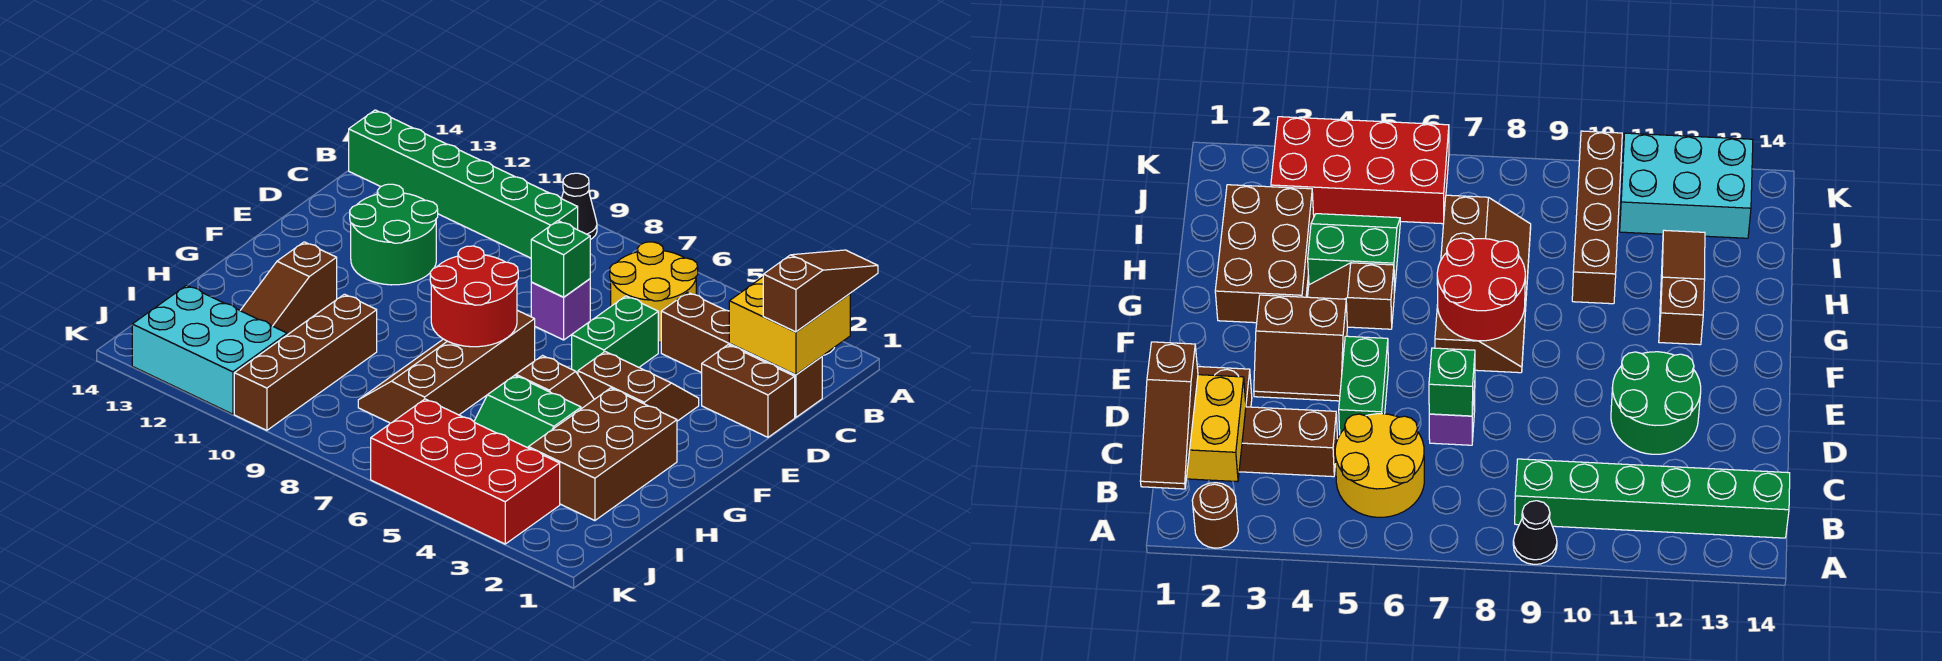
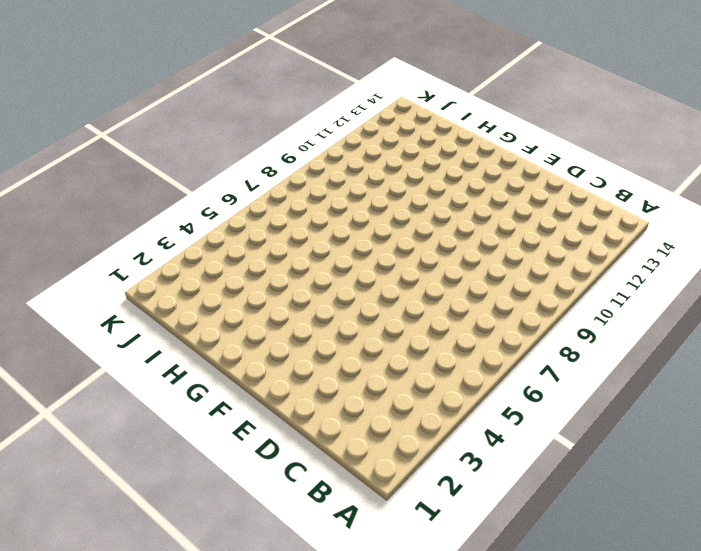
none -> brown 1x1 round brick [1192,483,1238,548]
none -> black 1x1 cone [562,173,597,240]
none -> yellow 2x2 round brick [610,242,698,342]

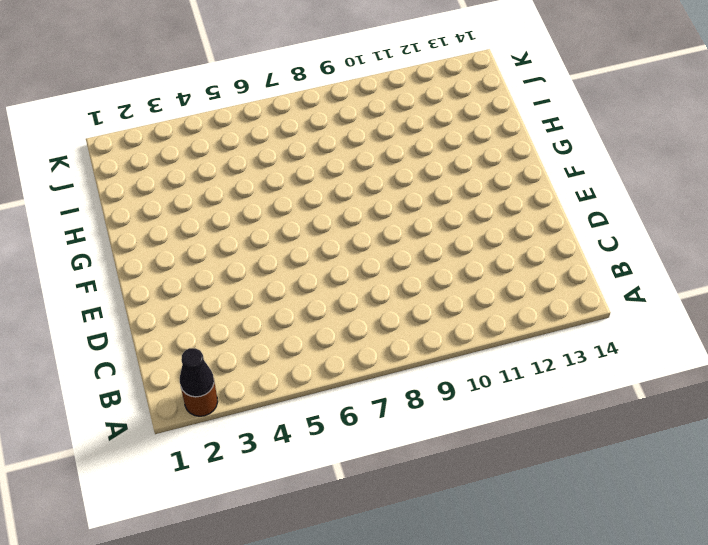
black 1x1 cone [180,348,214,397] -> black 1x1 cone moved to [562,173,597,240]
none -> yellow 2x2 round brick [610,242,698,342]
none -> green 1x6 brick [349,110,578,258]
none -> brown 1x4 brick [661,292,822,418]

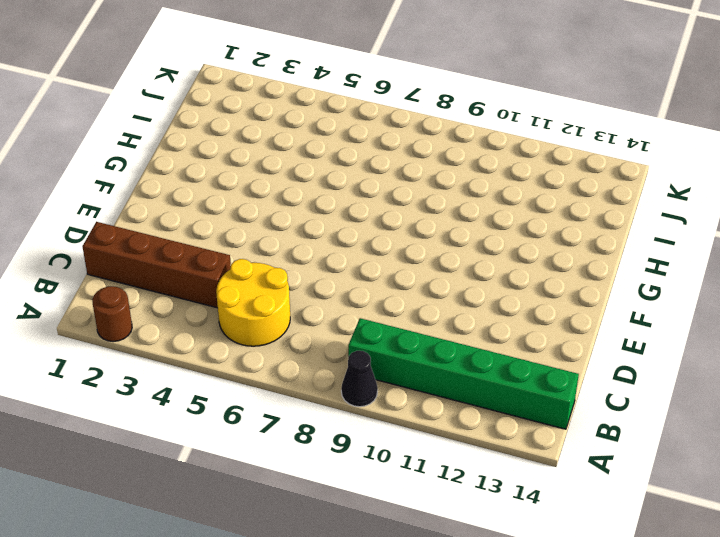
none -> brown 1x2 brick [702,345,795,437]
none -> green 1x2 brick [572,296,658,374]
none -> purple 1x1 brick [531,279,590,340]

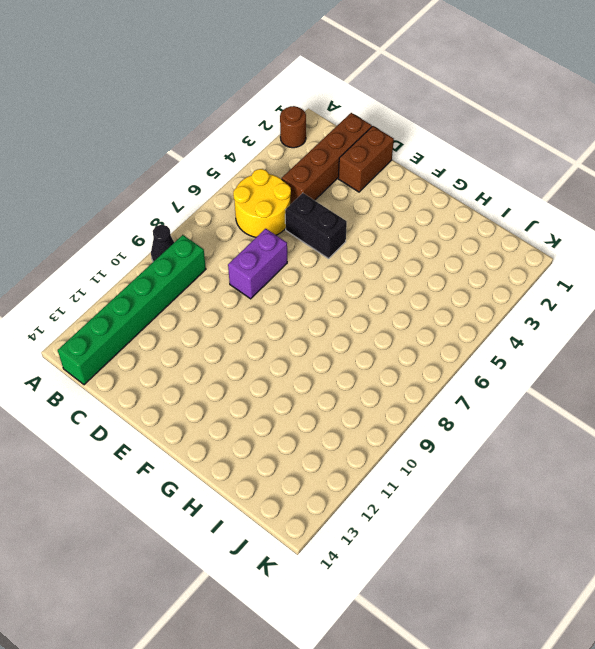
black 1x2 brick [285,193,347,259] -> green 1x2 brick [572,296,658,374]
purple 1x2 brick [228,229,287,299] -> purple 1x1 brick [531,279,590,340]
none -> green 2x2 round brick [350,184,438,285]
none -> brown 2x2 slope [578,352,699,421]
none -> brown 2x4 slope [358,310,535,423]

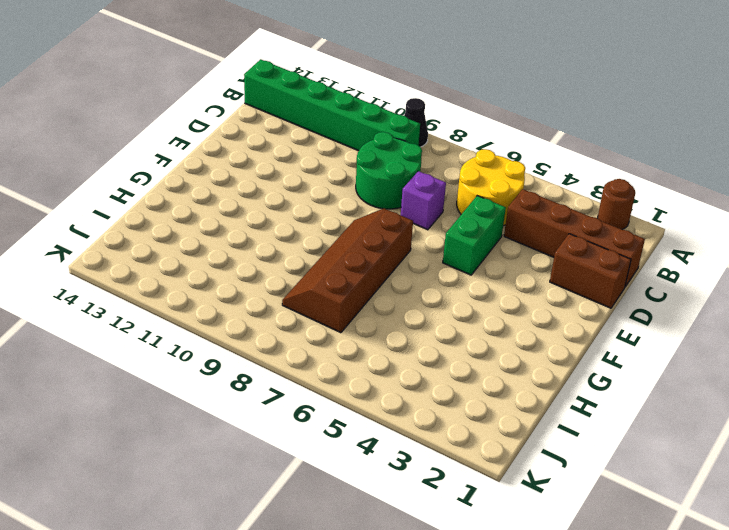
green 2x2 round brick [356,132,422,209] -> green 2x2 round brick moved to [350,184,438,285]
none -> brown 2x2 slope [578,352,699,421]
none -> brown 2x3 brick [528,388,677,521]
none -> brown 1x2 slope [516,356,594,409]

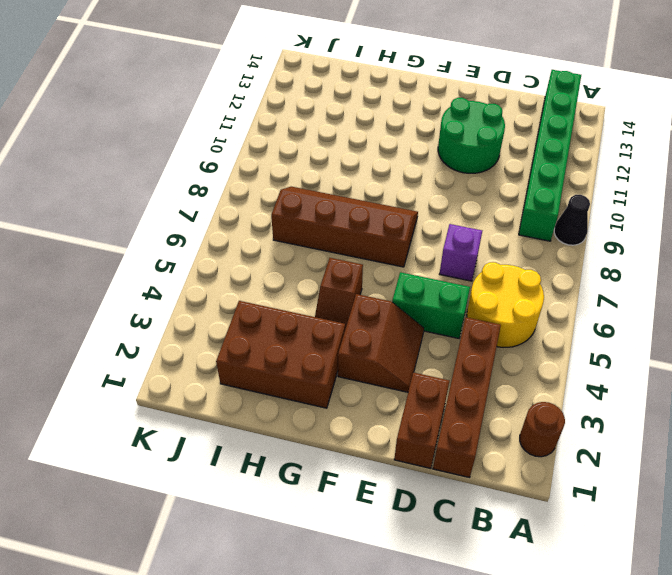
none -> brown 1x3 slope [240,242,337,335]
none -> green 2x2 slope [474,375,581,448]
none -> brown 1x4 brick [234,294,377,430]

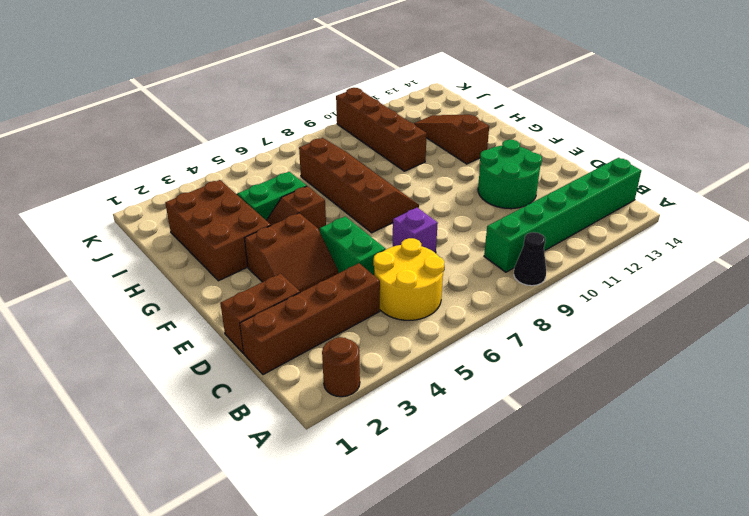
none -> red 2x4 brick [371,399,560,544]
none -> cyan 2x3 brick [132,285,287,414]
none -> yellow 2x2 brick [729,277,850,375]

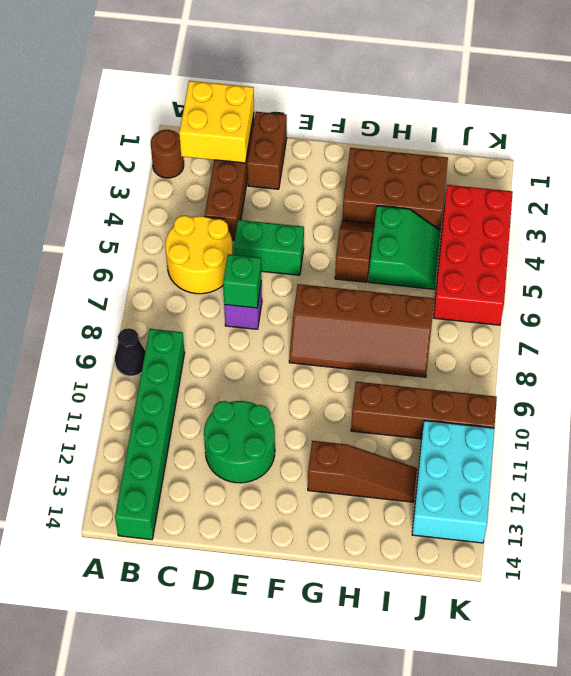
none -> brown 2x2 slope [578,352,699,421]
none -> red 2x2 round brick [430,246,518,347]
none -> brown 1x3 slope [763,250,878,332]

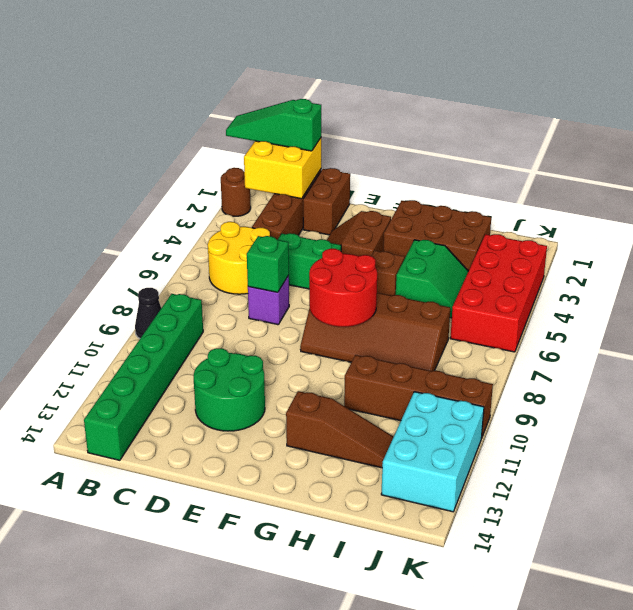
green 1x3 slope [226,99,321,151] -> brown 1x3 slope [763,250,878,332]

